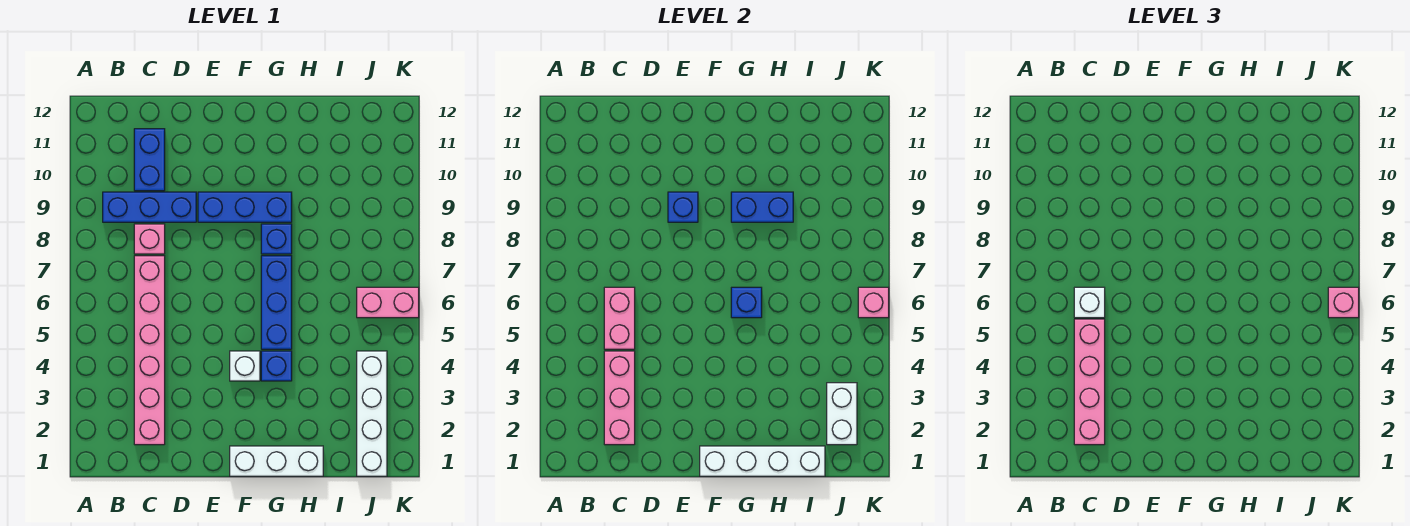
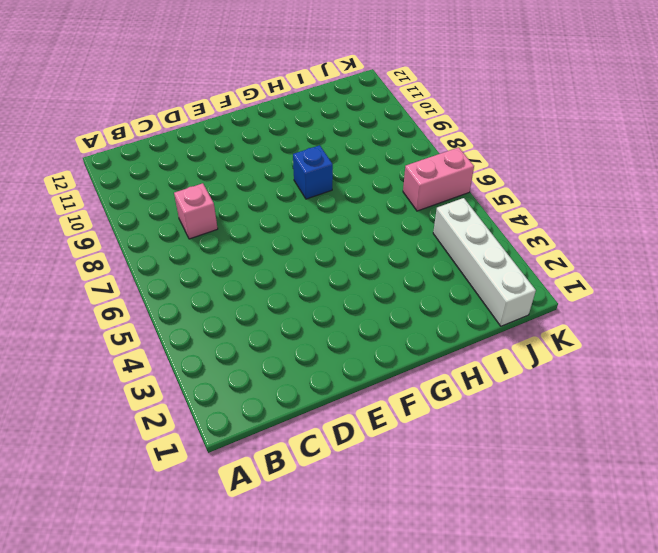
none -> blue 1x3 brick [103,192,196,222]
none -> pink 1x6 brick [134,256,165,445]
none -> blue 1x2 brick [134,129,165,191]

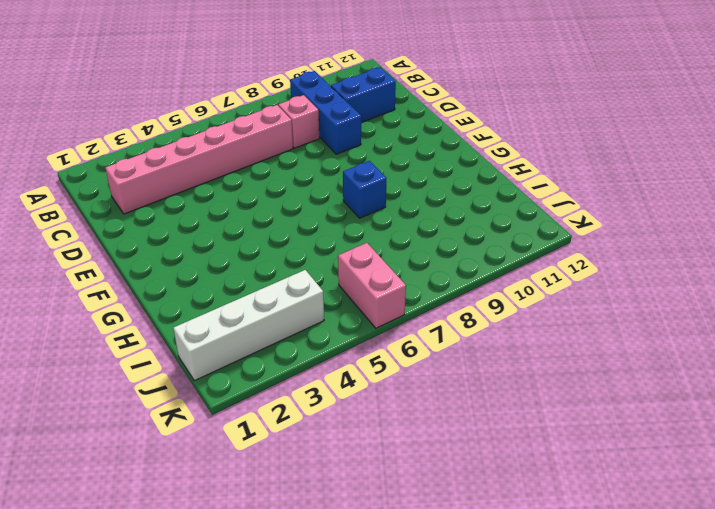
none -> blue 1x3 brick [198,192,292,222]
none -> white 1x3 brick [230,446,323,476]
none -> white 1x1 brick [230,351,260,381]

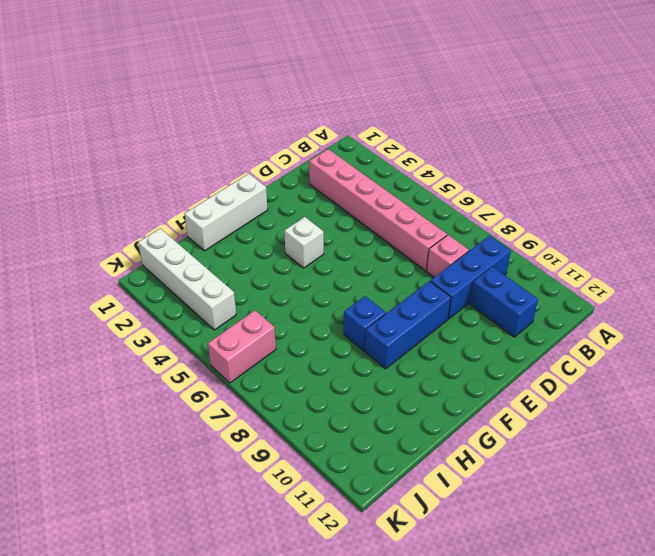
none -> blue 1x1 brick [261,351,292,381]
none -> blue 1x3 brick [261,256,292,349]
none -> pink 1x3 brick [604,351,635,445]

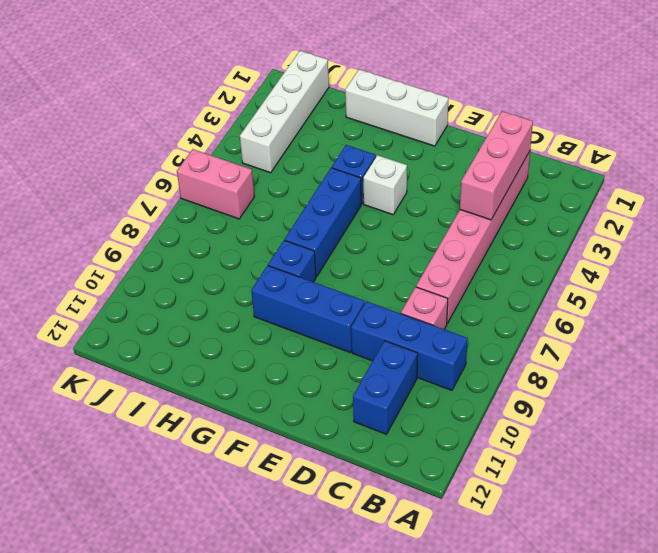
none -> pink 1x2 brick [604,287,635,349]
none -> blue 1x1 brick [668,192,698,222]
none -> white 1x4 brick [700,446,825,476]

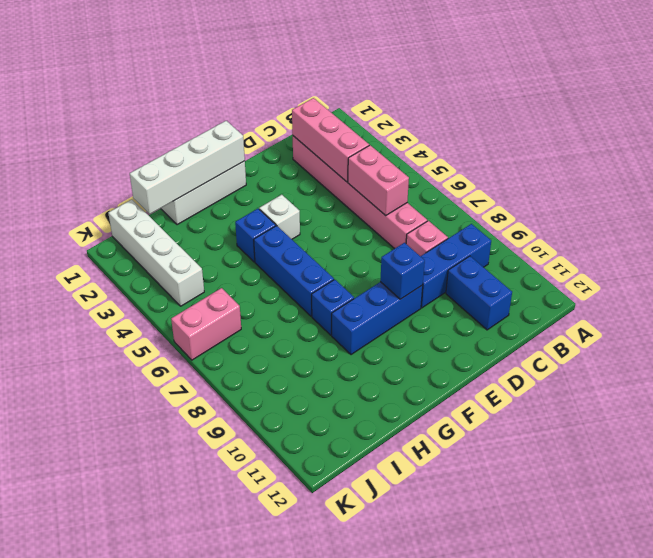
none -> blue 1x1 brick [731,287,762,318]
none -> blue 1x2 brick [731,192,793,222]
none -> white 1x2 brick [827,383,857,445]

